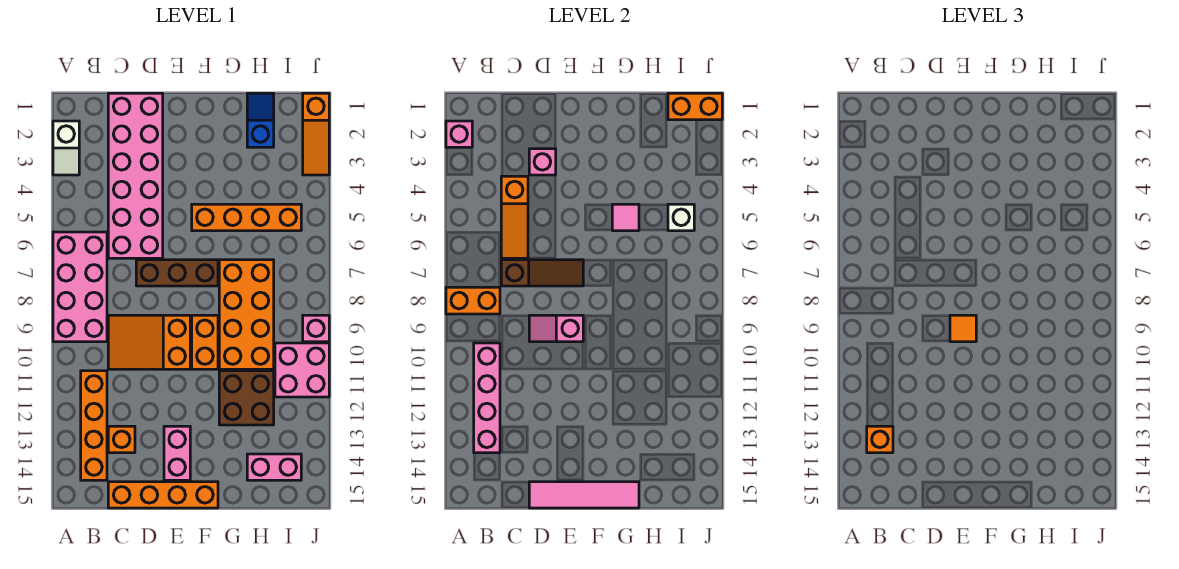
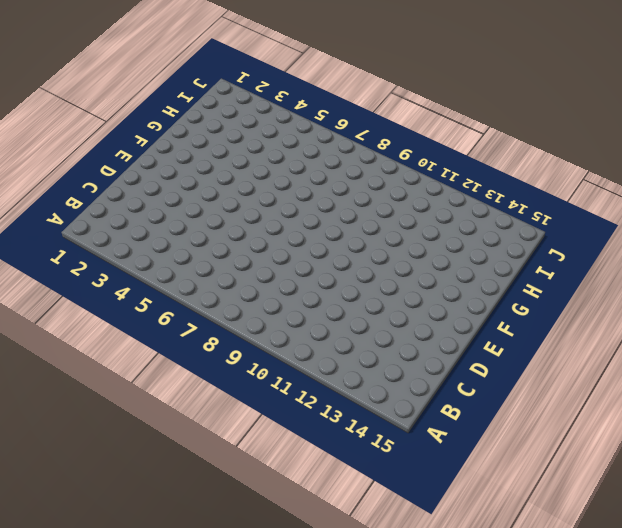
none -> white 1x2 slope [53,121,79,175]
none -> pink 2x4 brick [53,232,107,342]
none -> orange 1x4 brick [81,371,107,480]
none -> pink 2x6 brick [108,93,163,258]

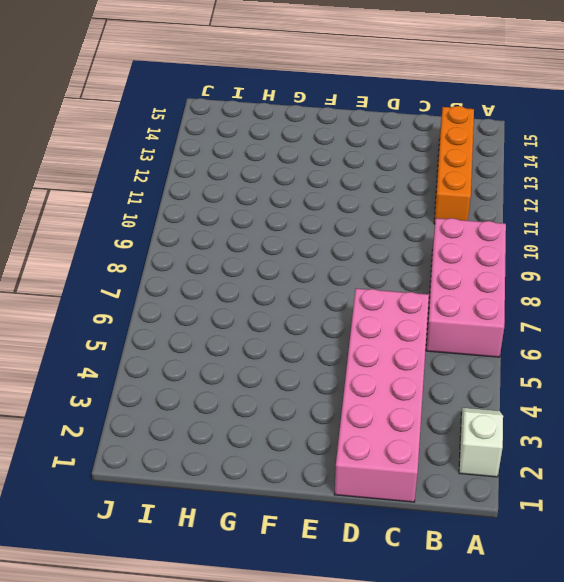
none -> orange 2x3 slope [108,315,190,369]
none -> orange 1x1 brick [108,426,135,453]
none -> orange 1x4 brick [108,482,218,508]
none -> brown 1x3 brick [136,260,218,286]

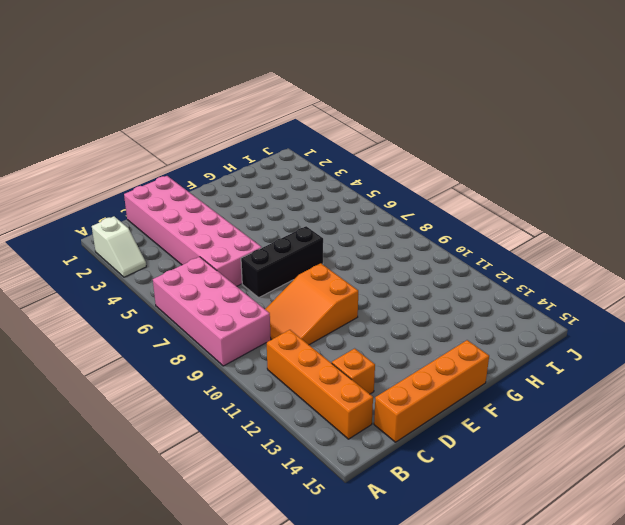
black 1x3 brick [241,226,323,297] -> brown 1x3 brick [136,260,218,286]
none -> pink 1x2 brick [164,426,190,480]
none -> orange 1x4 brick [192,204,301,231]
none -> orange 1x2 brick [192,315,218,369]
none -> orange 2x4 brick [219,260,274,369]

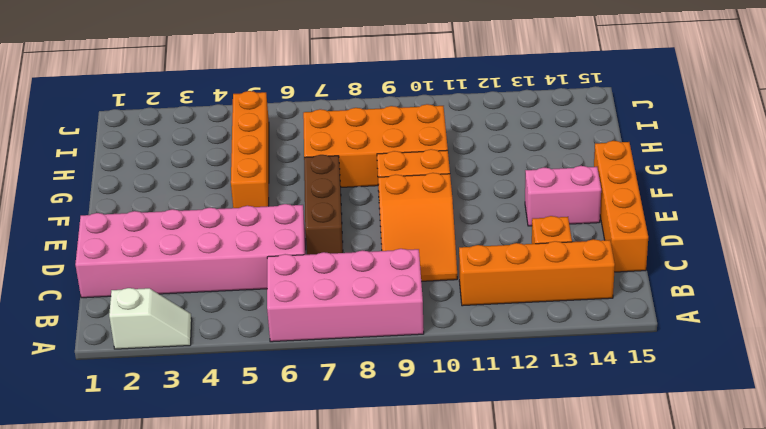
none -> brown 2x2 brick [219,371,274,425]
none -> blue 1x2 slope [247,93,274,147]
none -> pink 1x2 brick [247,454,301,480]
none -> pink 2x2 brick [275,343,329,397]

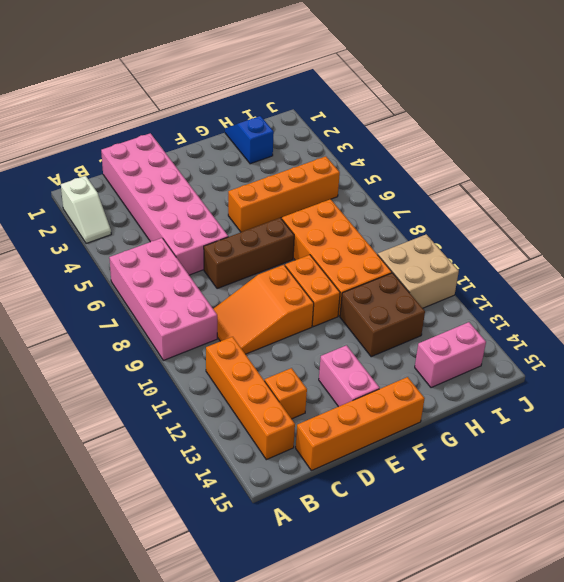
tan 2x2 brick [378,234,459,308] -> pink 2x2 brick [275,343,329,397]
none -> orange 1x3 slope [303,93,329,175]
none -> pink 1x1 brick [303,315,329,342]
none -> pink 1x1 brick [446,121,472,147]
none -> orange 1x2 brick [446,287,500,314]

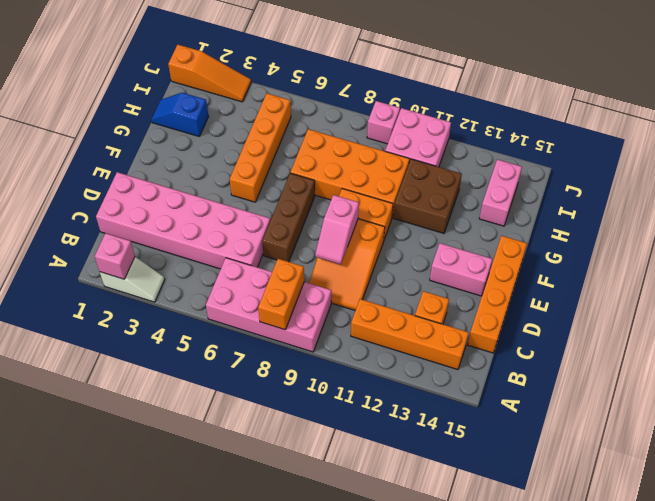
none -> pink 1x4 brick [474,343,500,453]
none -> orange 1x3 slope [501,176,528,258]
none -> brown 1x3 slope [501,260,583,286]
none -> pink 1x1 brick [529,149,556,175]

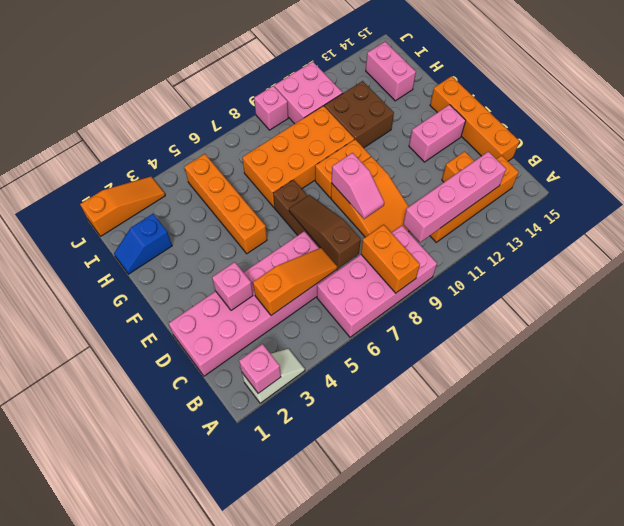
none -> pink 1x4 tile [529,482,639,508]
none -> pink 1x1 tile [612,204,639,231]
none -> orange 1x2 brick [668,93,722,120]
none -> white 1x1 brick [668,204,694,231]

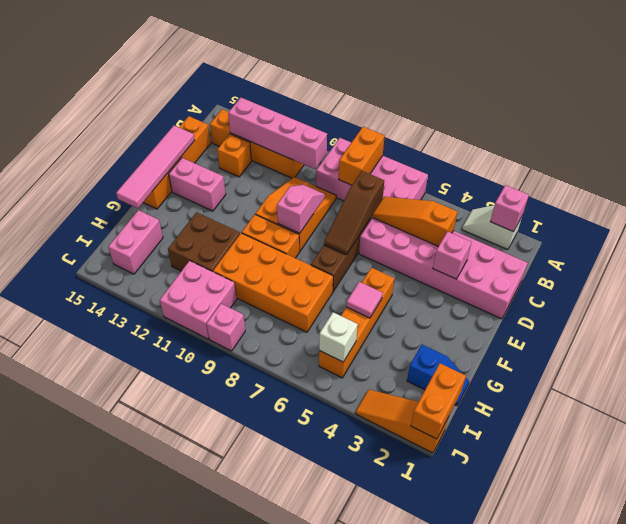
none -> orange 1x1 brick [867,426,893,453]
none -> orange 1x1 tile [950,315,976,342]

